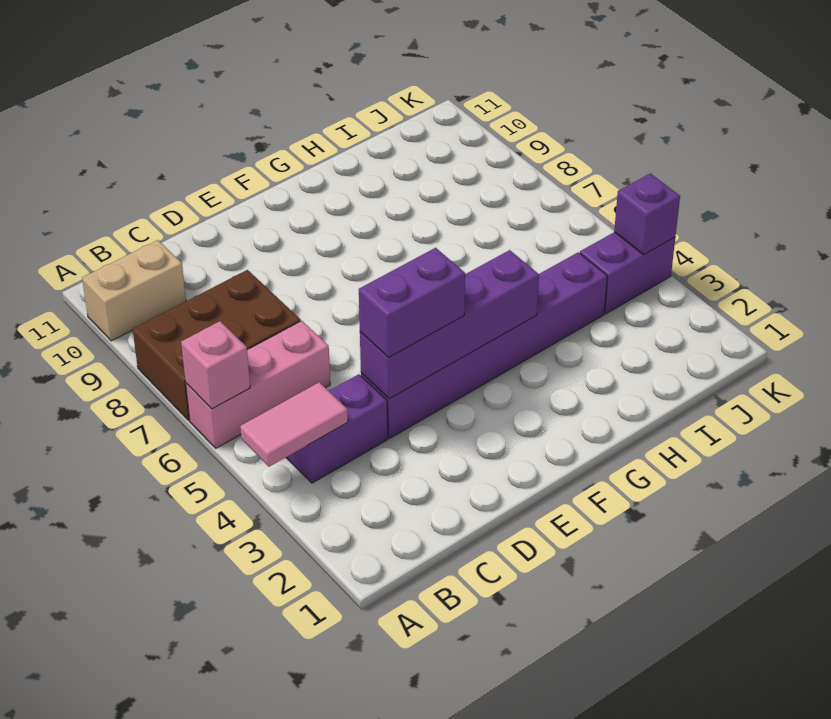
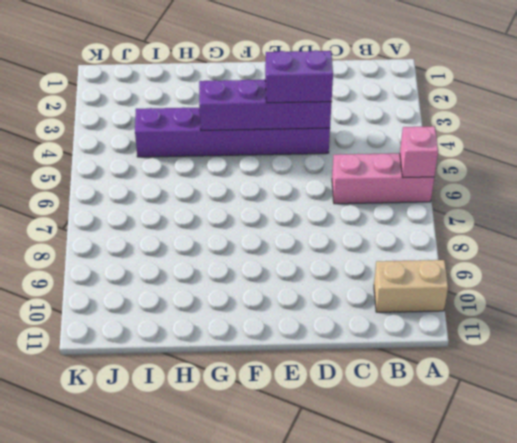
none -> brown 2x3 brick [133,270,301,420]
none -> purple 1x2 brick [286,374,388,483]

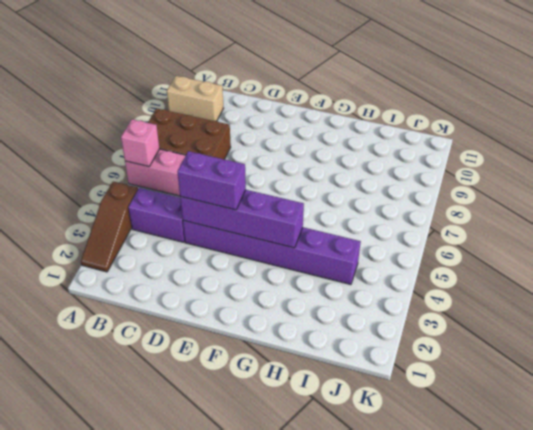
brown 1x3 slope [81,182,138,272] -> none
none -> purple 1x2 brick [580,232,675,314]
none -> pink 1x2 tile [240,382,348,467]

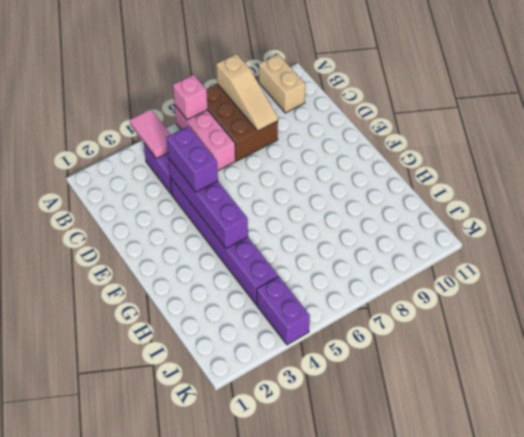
tan 1x3 slope [216,54,278,131] -> none
none -> purple 1x1 brick [614,173,680,255]

